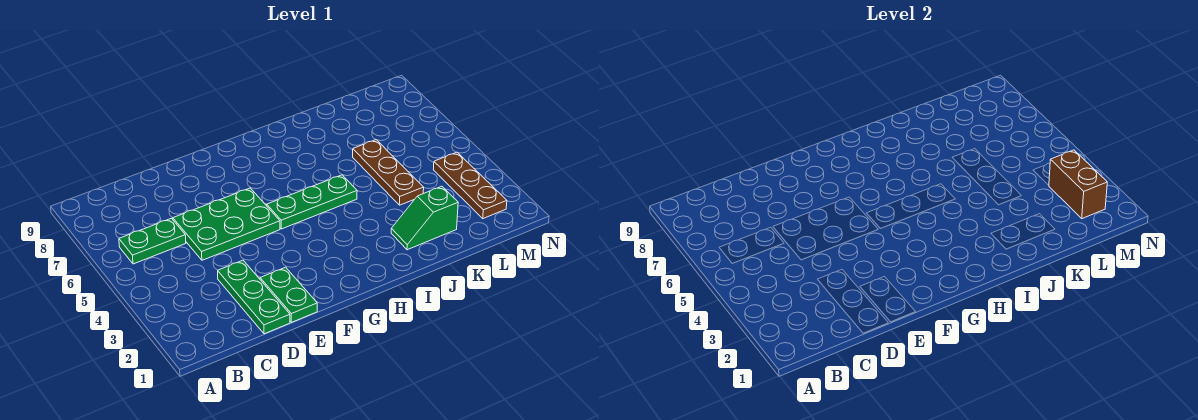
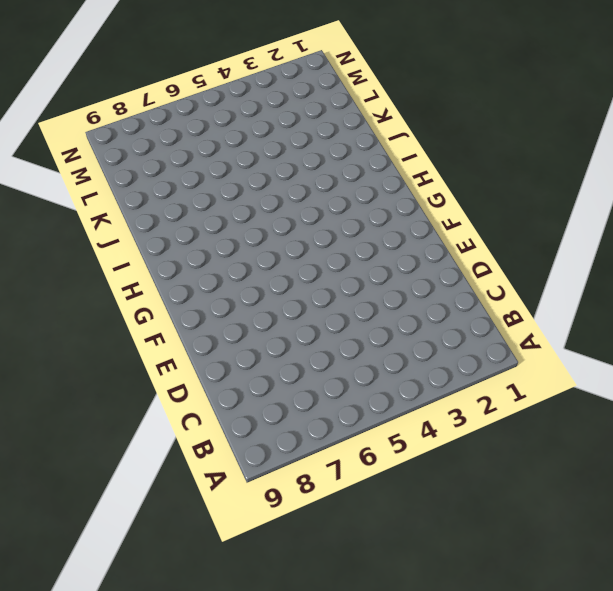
none -> green 1x2 plate [119,218,186,264]
none -> green 1x3 plate [218,260,290,334]

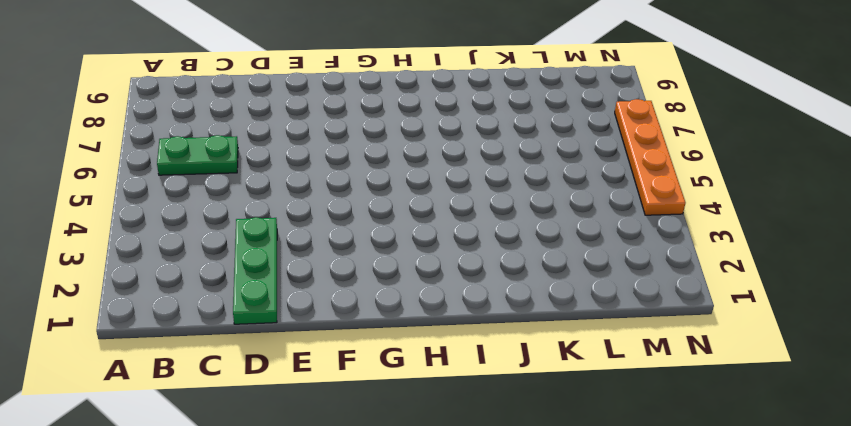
orange 1x4 plate [615,99,686,215] -> none
none -> green 2x3 plate [173,188,280,260]
none -> green 1x2 plate [260,267,317,322]

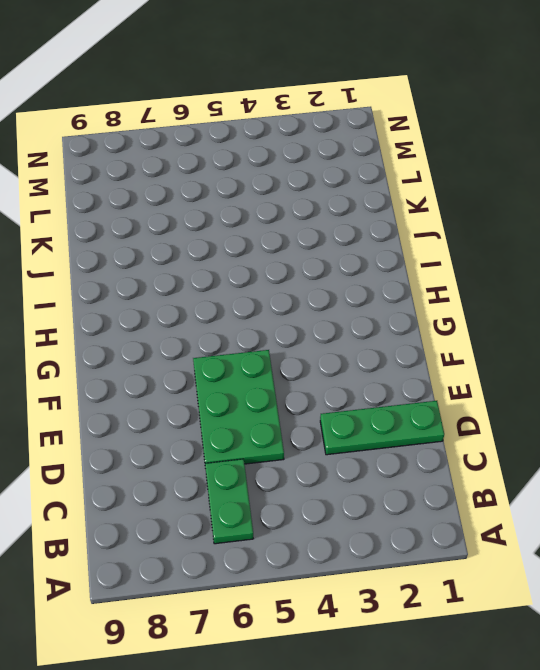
none -> green 1x2 plate [260,267,317,322]
none -> green 1x3 plate [267,175,357,229]

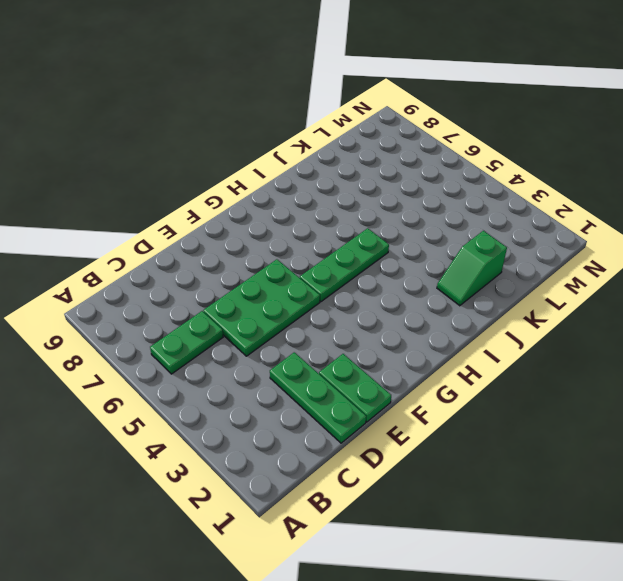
none -> brown 1x3 plate [353,140,424,205]
none -> brown 1x3 plate [433,152,507,219]

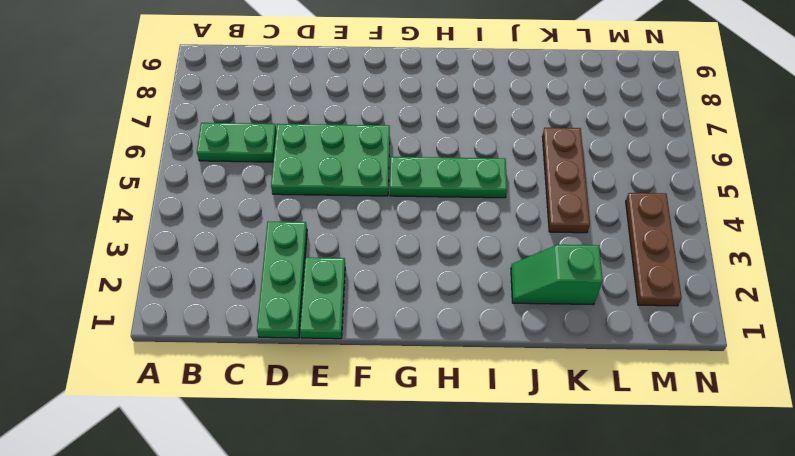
none -> brown 1x2 brick [1049,150,1107,219]

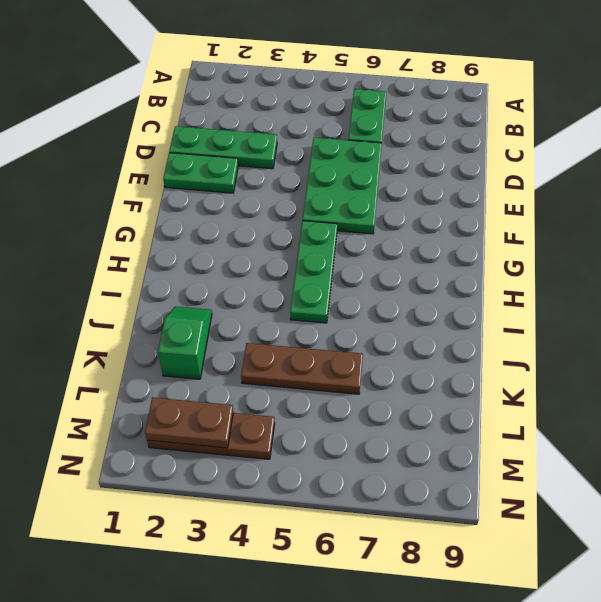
brown 1x2 plate [145,397,233,448] -> brown 1x2 brick [1049,150,1107,219]

